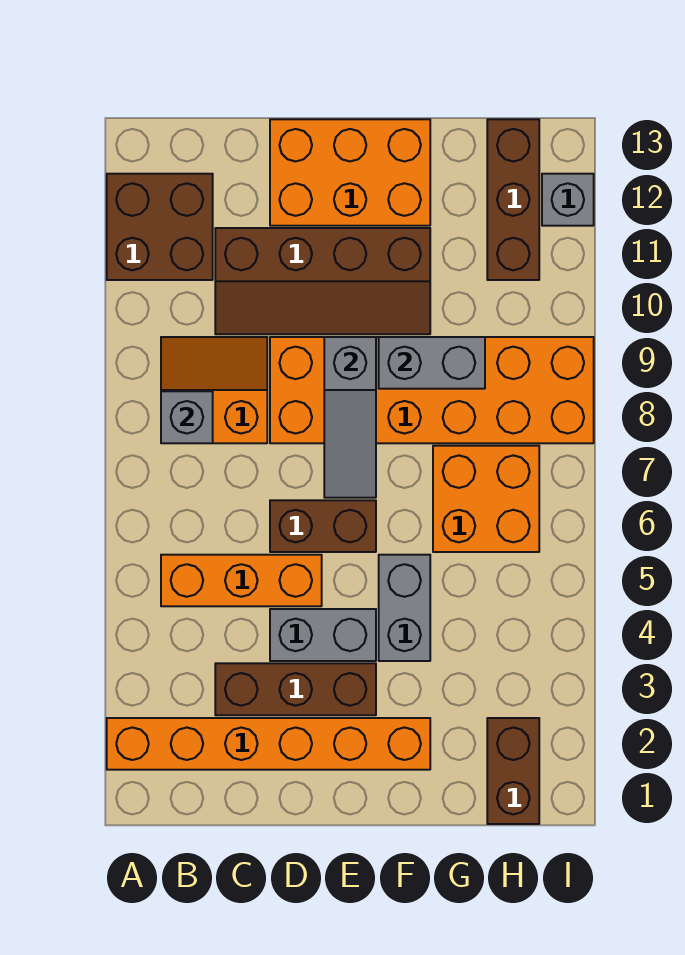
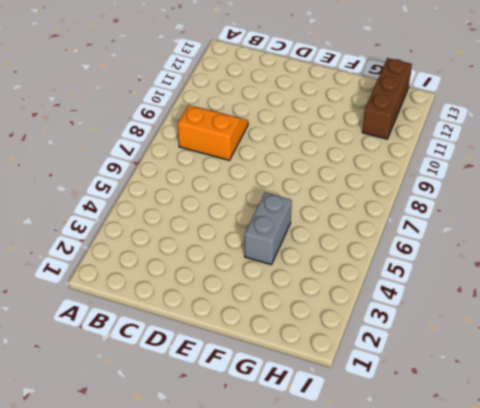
none -> orange 1x6 brick [107,718,430,770]
none -> brown 2x2 brick [107,174,213,280]
none -> orange 1x3 brick [161,555,322,606]

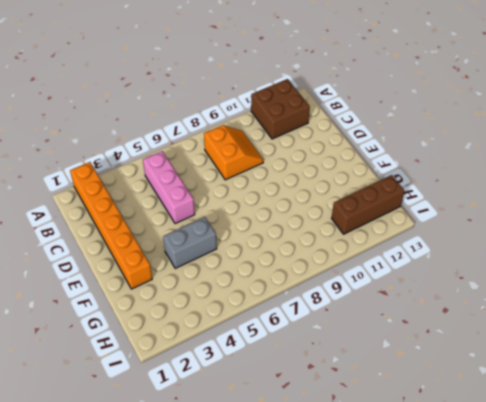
pink 1x3 brick [143,151,195,224] -> orange 1x3 brick [161,555,322,606]
none -> brown 1x3 brick [215,663,376,715]
none -> brown 2x4 slope [215,228,430,334]
none -> grey 1x2 brick [270,609,376,661]

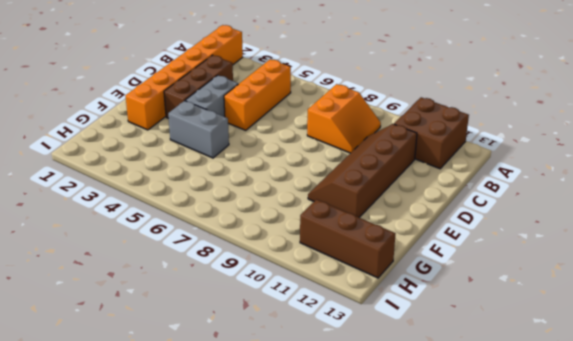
none -> brown 1x2 brick [270,500,376,552]
none -> orange 2x6 brick [270,337,594,443]
none -> orange 2x3 brick [270,119,430,226]

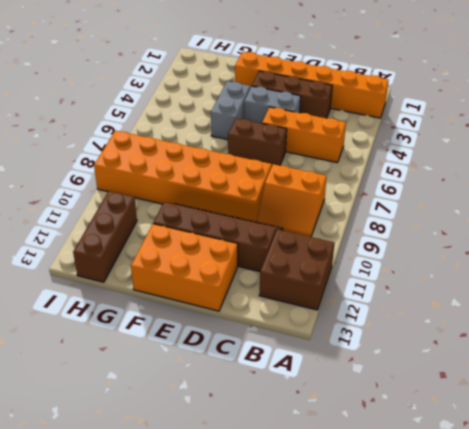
none -> orange 2x2 brick [433,446,539,552]
none -> brown 1x2 brick [487,718,539,824]
none -> grey 1x1 brick [542,174,594,226]

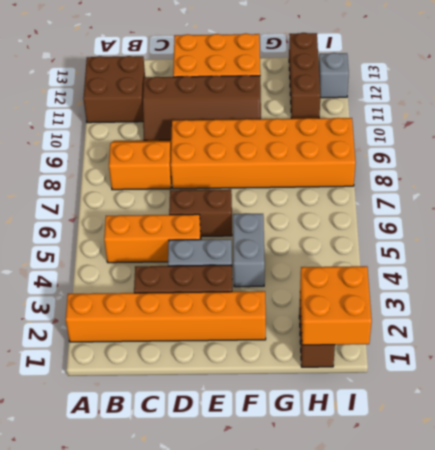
orange 2x2 brick [300,266,372,345] -> orange 2x2 brick moved to [433,446,539,552]
none -> grey 1x1 brick [161,391,213,443]
none -> grey 1x3 slope [324,337,376,498]
none -> grey 1x2 brick [379,337,485,389]

